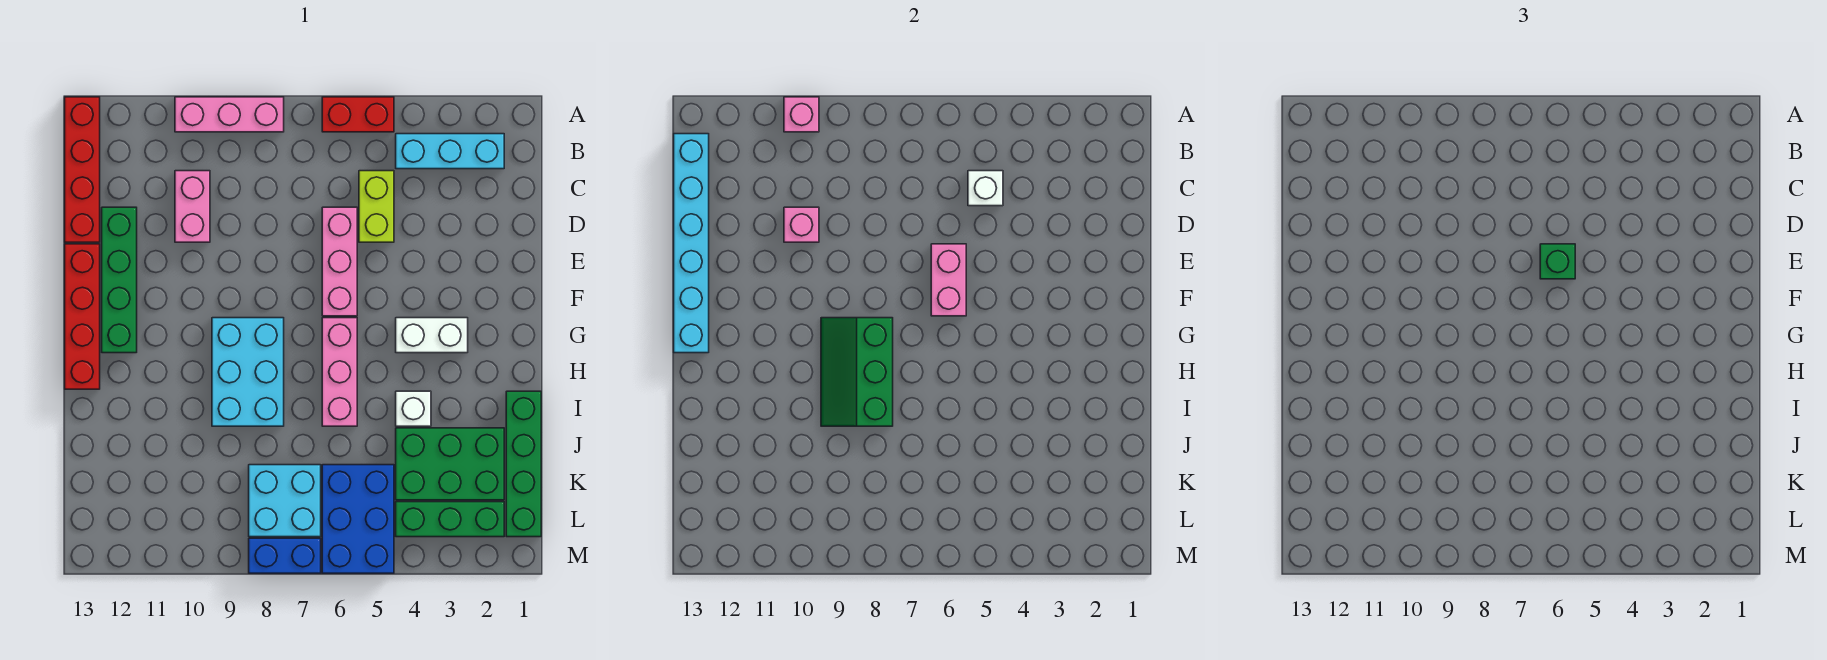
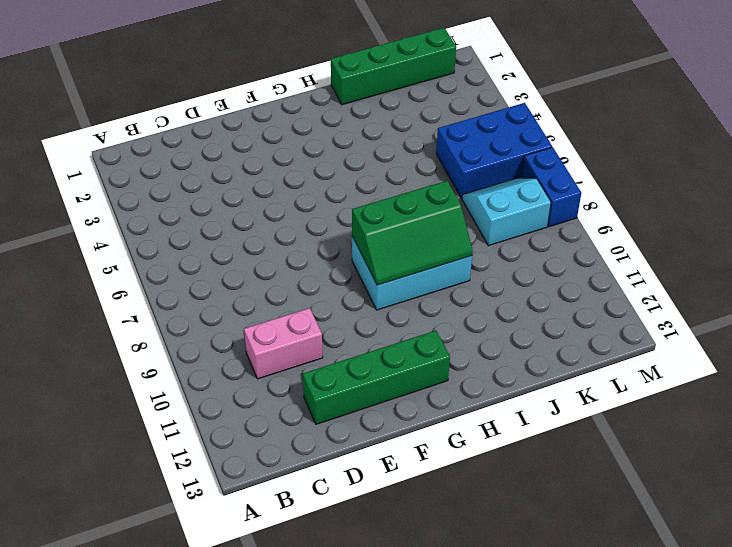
cyan 2x2 slope [462,177,551,246] -> cyan 2x2 brick [249,465,321,537]
none -> red 1x2 brick [322,97,394,132]
none -> pink 1x3 brick [175,97,284,132]
none -> red 1x4 brick [65,97,100,242]

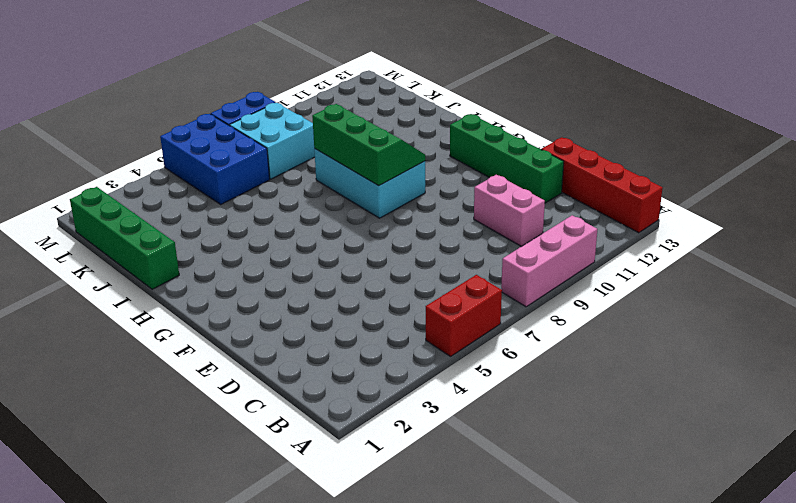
none -> cyan 1x3 brick [396,134,504,169]
none -> lime 1x2 brick [359,171,394,242]
none -> pink 1x3 brick [322,207,357,316]

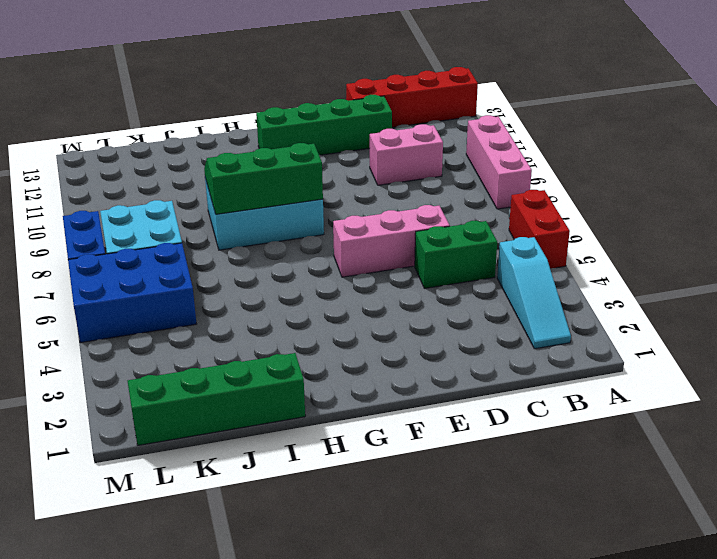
cyan 1x3 slope [497,237,571,349] -> cyan 1x3 brick [396,134,504,169]
green 1x2 brick [415,221,497,288] -> lime 1x2 brick [359,171,394,242]
none -> red 1x4 brick [65,244,100,389]
none -> white 1x2 brick [396,318,468,353]
none -> pink 1x3 brick [322,318,357,426]

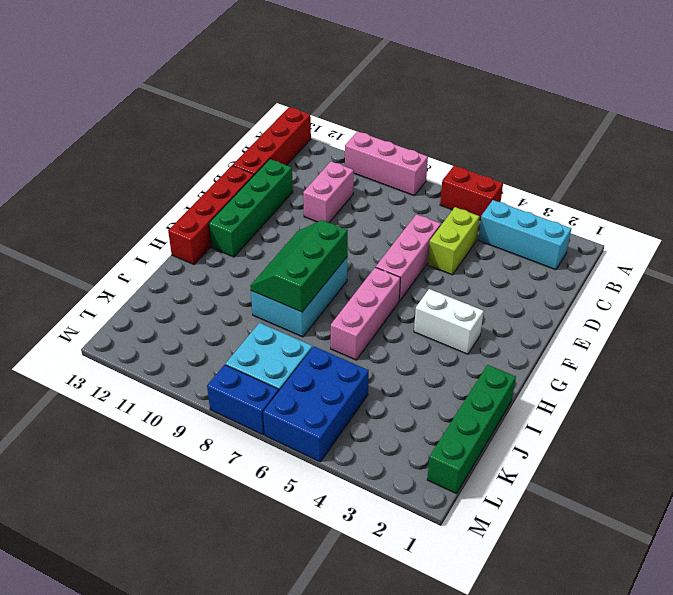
none -> white 1x1 brick [396,391,431,426]
none -> green 2x3 brick [396,428,504,500]
none -> green 1x3 brick [396,502,504,537]

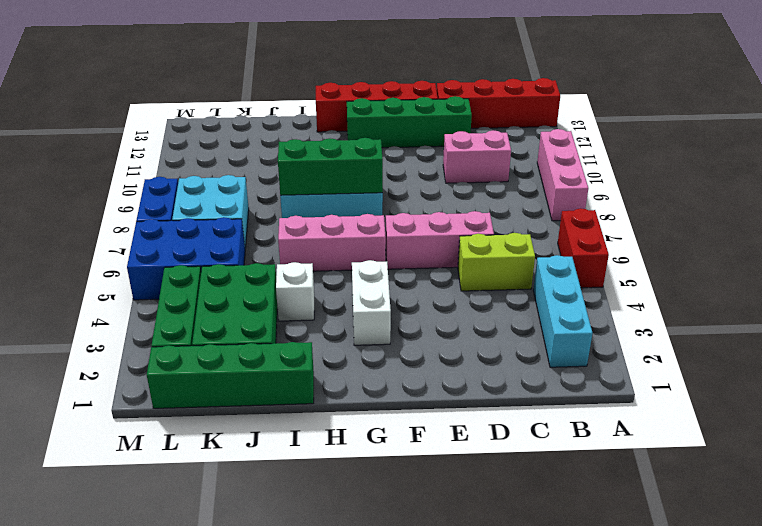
none -> pink 1x1 brick [784,97,819,132]
none -> cyan 1x6 brick [674,134,709,353]
none -> white 1x1 brick [968,171,1003,206]

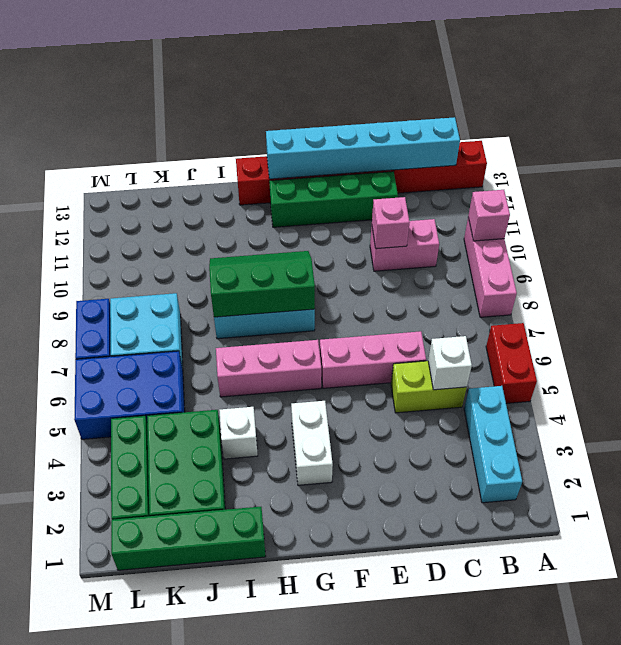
none -> pink 1x2 brick [931,244,966,316]
none -> green 1x1 brick [1540,244,1575,279]

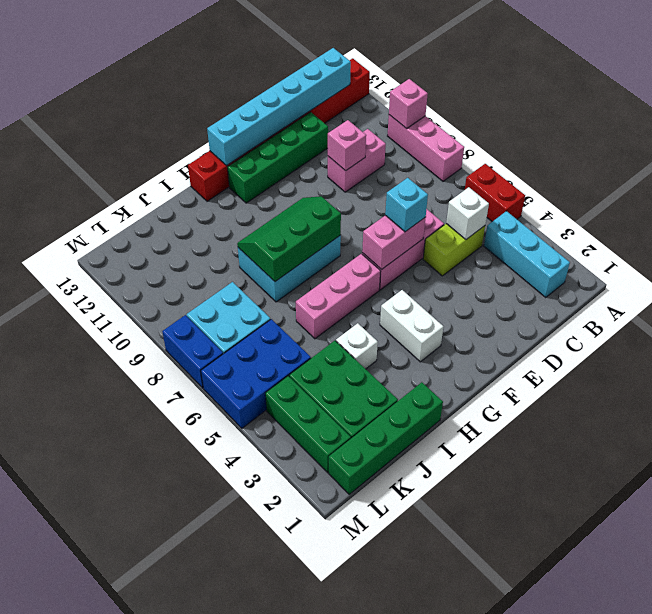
cyan 1x1 brick [385,178,428,232] -> green 1x1 brick [1540,244,1575,279]

